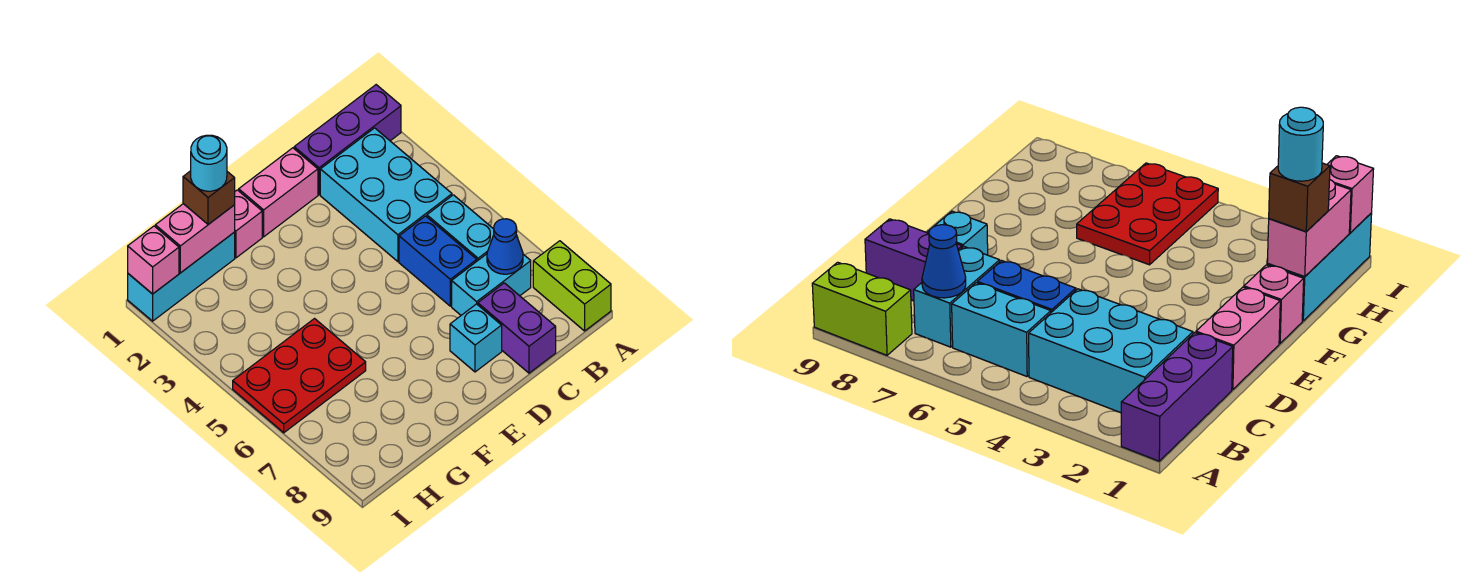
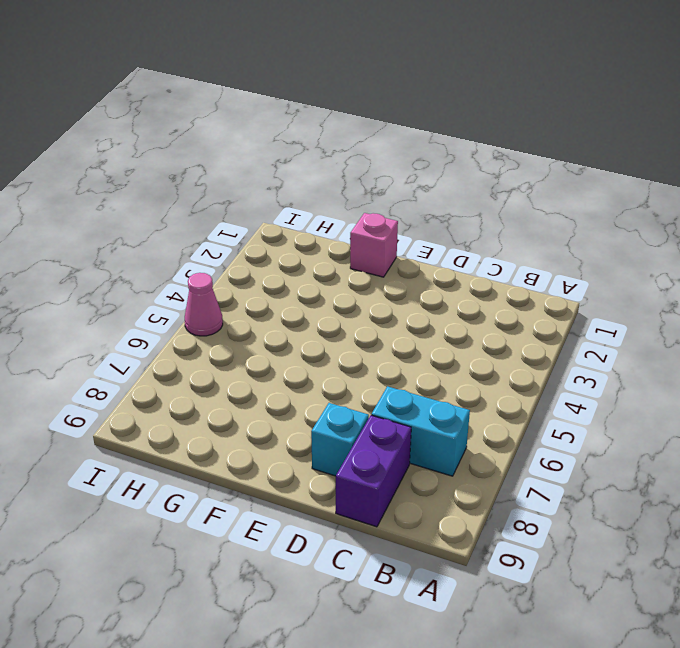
pink 1x1 cone [185,273,223,336] -> red 2x3 plate [233,319,366,433]
none -> purple 1x3 brick [294,85,401,195]
none -> lime 1x2 brick [533,241,611,331]
none -> cyan 2x3 brick [320,128,452,262]

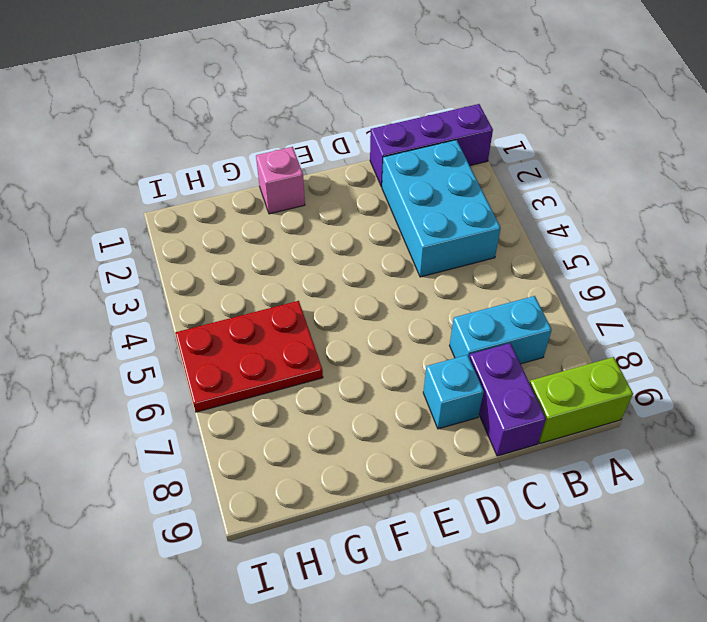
lime 1x2 brick [530,357,633,443] -> lime 1x2 brick turned to [533,241,611,331]
none -> cyan 1x2 brick [427,195,494,261]
none -> blue 1x2 brick [399,216,477,306]
none -> pink 1x2 brick [239,148,318,237]

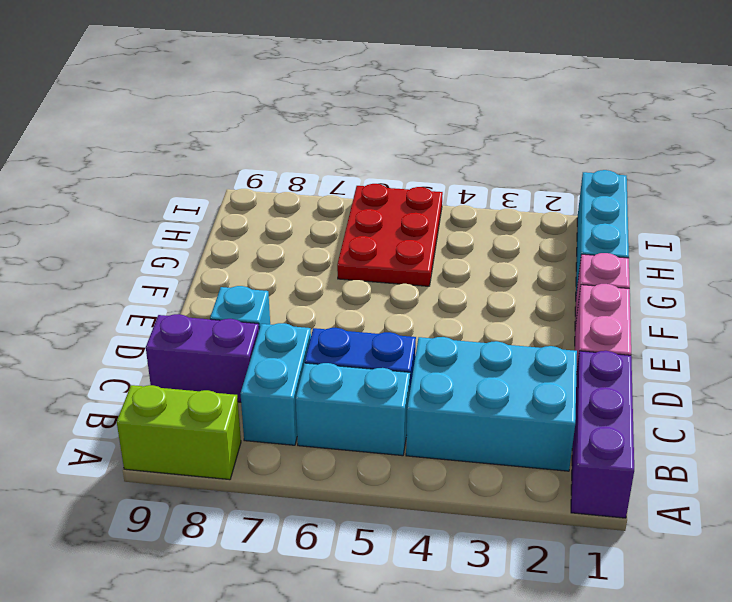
none -> blue 1x1 cone [487,219,523,274]
none -> pink 1x2 brick [155,204,235,273]
none -> pink 1x1 brick [128,226,179,294]

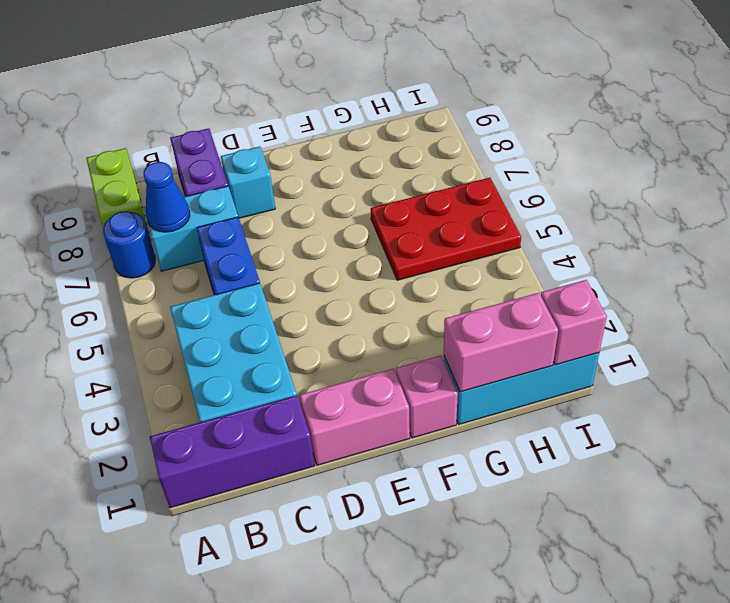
blue 1x1 round brick [103,211,155,278] -> none
none -> cyan 1x2 brick [427,195,494,261]
none -> brown 1x1 brick [183,171,235,225]
none -> cyan 1x1 round brick [191,135,227,191]

